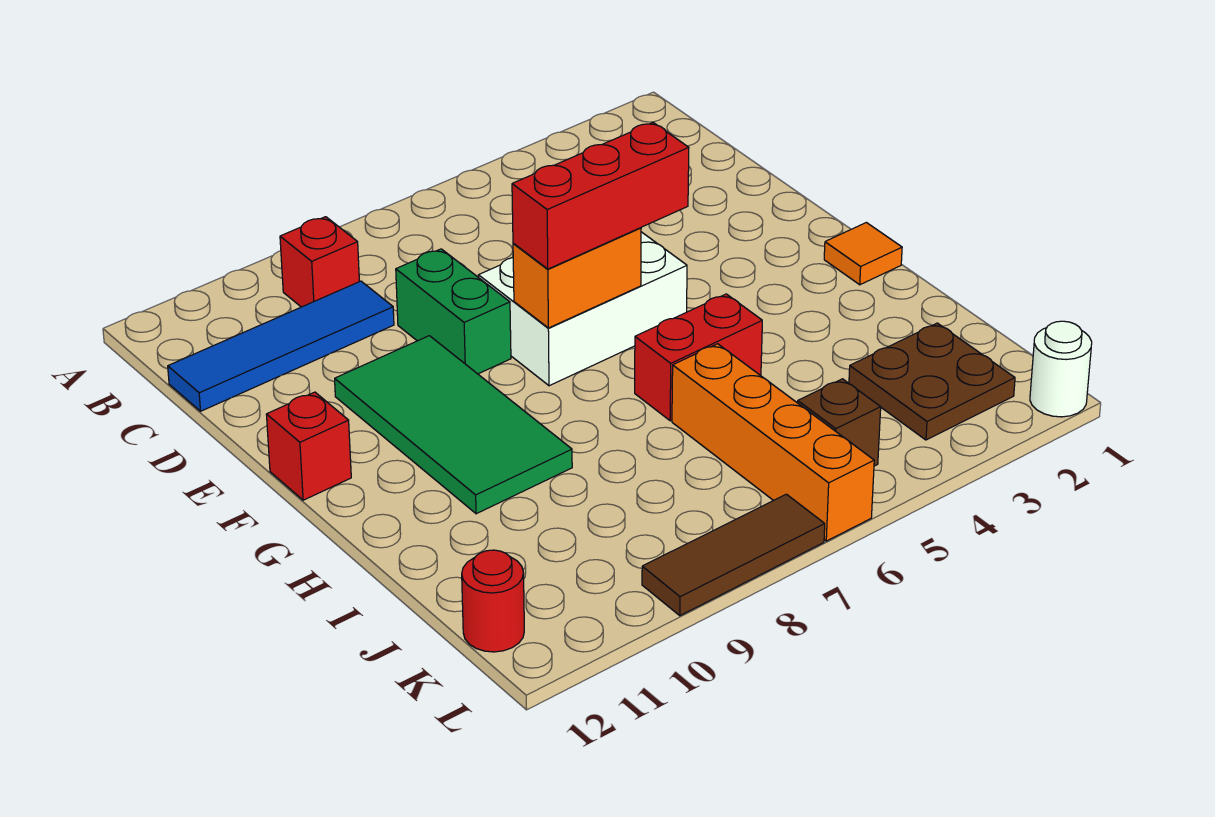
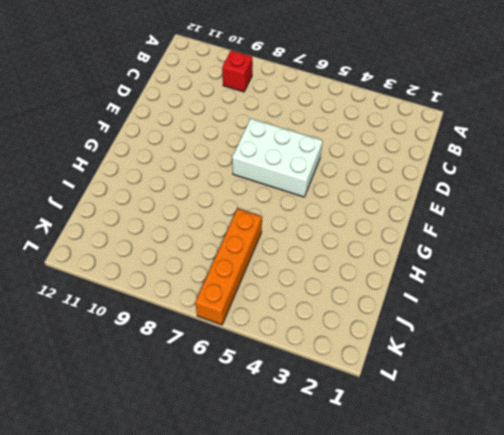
none -> blue 1x4 tile [168,281,394,411]
none -> green 1x2 brick [396,249,511,374]
none -> green 2x4 tile [335,336,572,514]

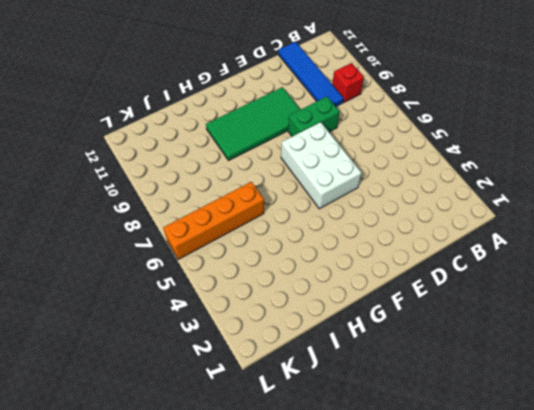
none -> red 1x1 brick [266,392,351,500]
none -> orange 1x1 tile [824,223,902,285]
none -> red 1x2 brick [635,294,762,421]

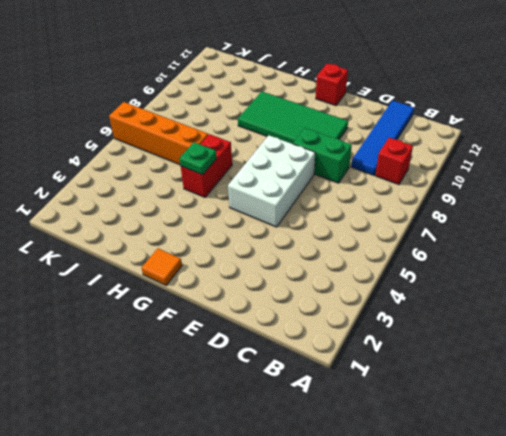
green 1x1 plate [179,142,217,175] -> none
none -> brown 2x2 plate [849,323,1015,440]
none -> brown 1x1 brick [798,379,881,466]
none -> red 1x1 round brick [462,550,524,652]

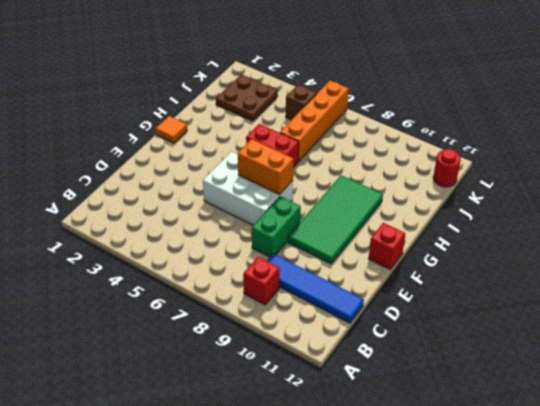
none -> white 1x1 round brick [1030,321,1092,417]
none -> brown 1x3 tile [642,494,825,616]
none -> red 1x3 brick [512,123,689,269]

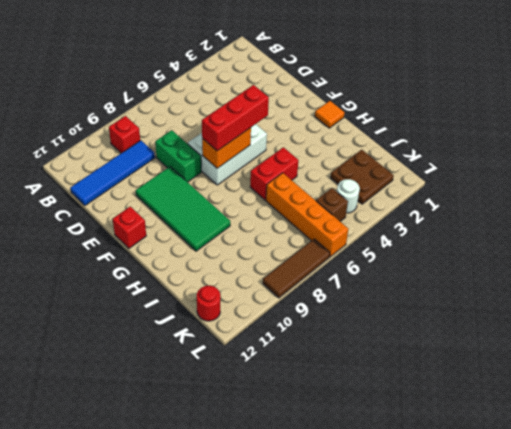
white 1x1 round brick [337,179,360,213] -> white 1x1 round brick moved to [1030,321,1092,417]

